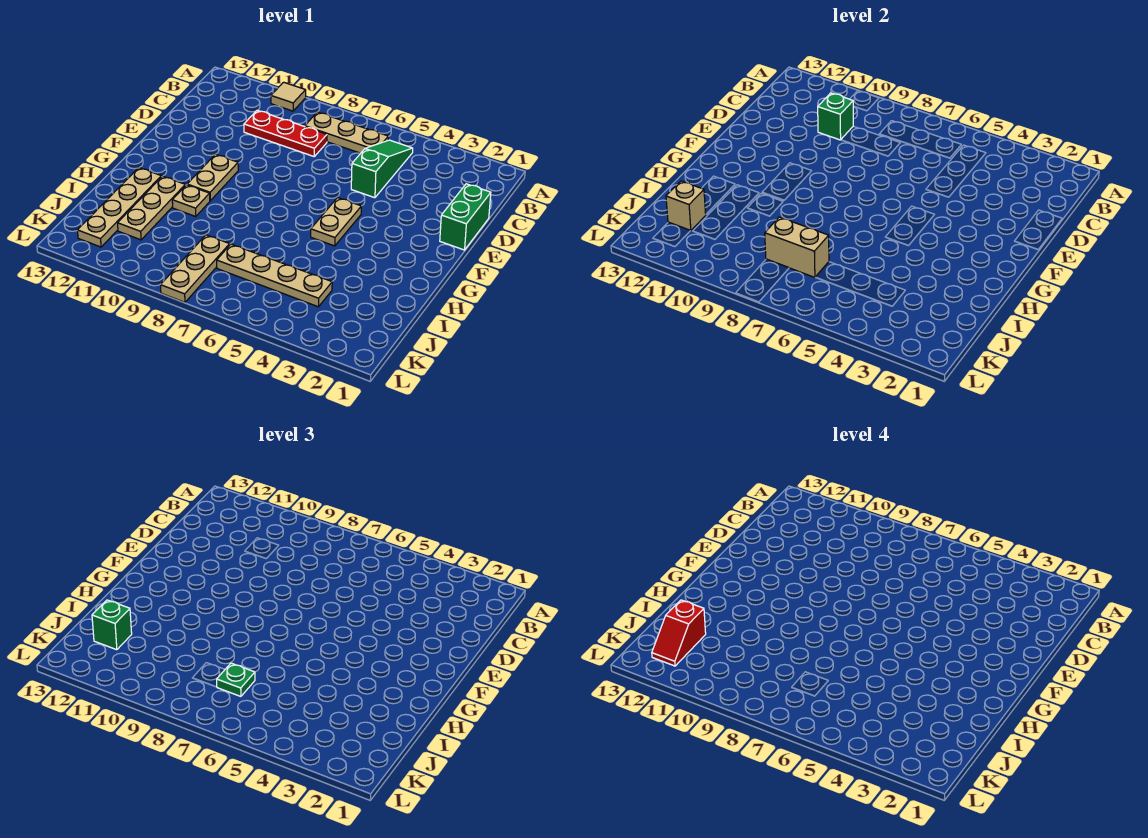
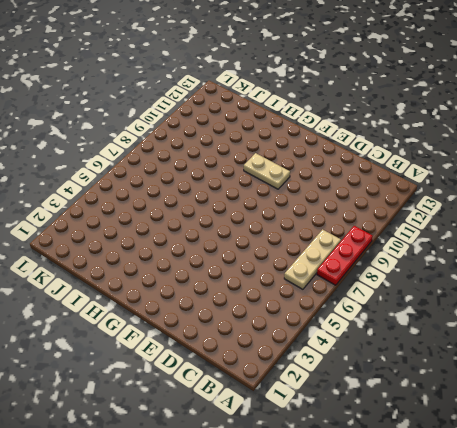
red 1x3 plate [317,226,373,285] -> red 1x3 plate moved to [244,110,327,156]
none -> tan 1x1 tile [271,82,306,111]
none -> green 1x3 slope [351,140,413,198]
none -> green 1x2 brick [440,184,491,250]

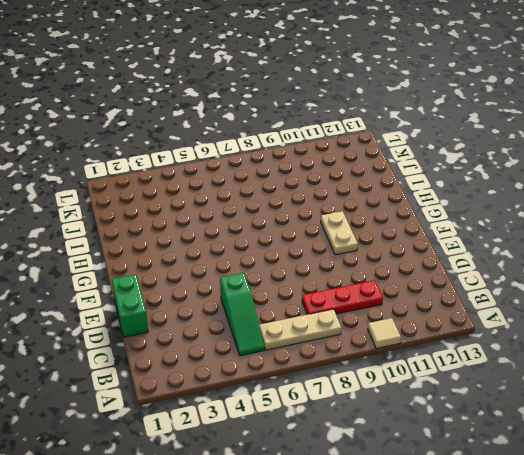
none -> tan 1x2 plate [311,198,361,246]
none -> tan 1x1 plate [172,185,210,217]
none -> tan 1x3 plate [118,176,185,240]

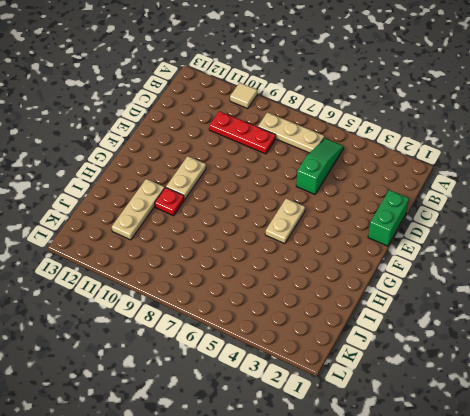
red 1x1 plate [155,187,185,216] -> tan 1x1 plate [172,185,210,217]
none -> tan 1x4 plate [77,168,161,247]
none -> tan 1x4 plate [217,244,332,307]
none -> tan 1x3 plate [161,235,230,302]

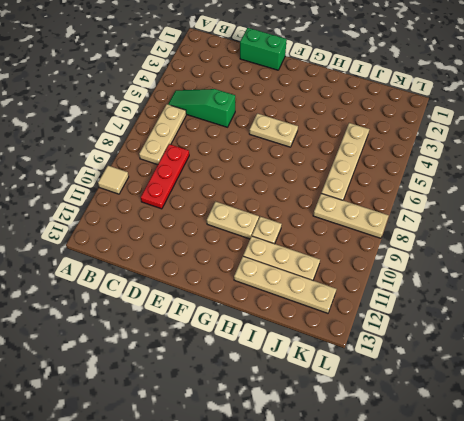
none -> green 1x1 brick [818,93,853,140]
none -> tan 1x2 brick [765,217,829,277]
none -> tan 1x1 brick [666,181,706,231]

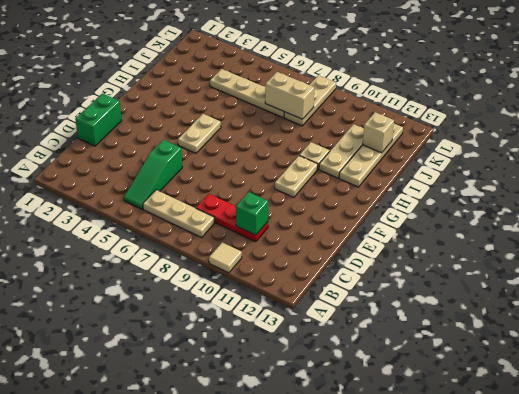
none -> green 1x1 plate [217,663,255,696]
none -> green 1x1 brick [92,600,132,650]
none -> red 1x2 slope [652,600,706,666]

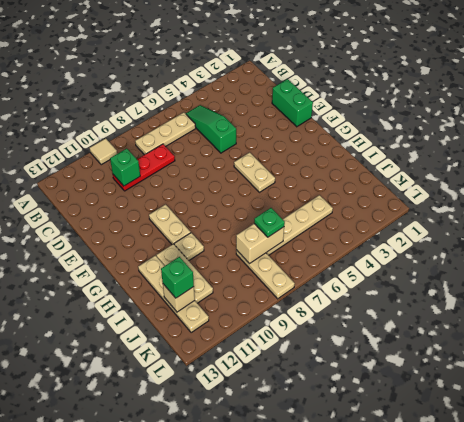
none -> red 1x2 slope [652,600,706,666]

